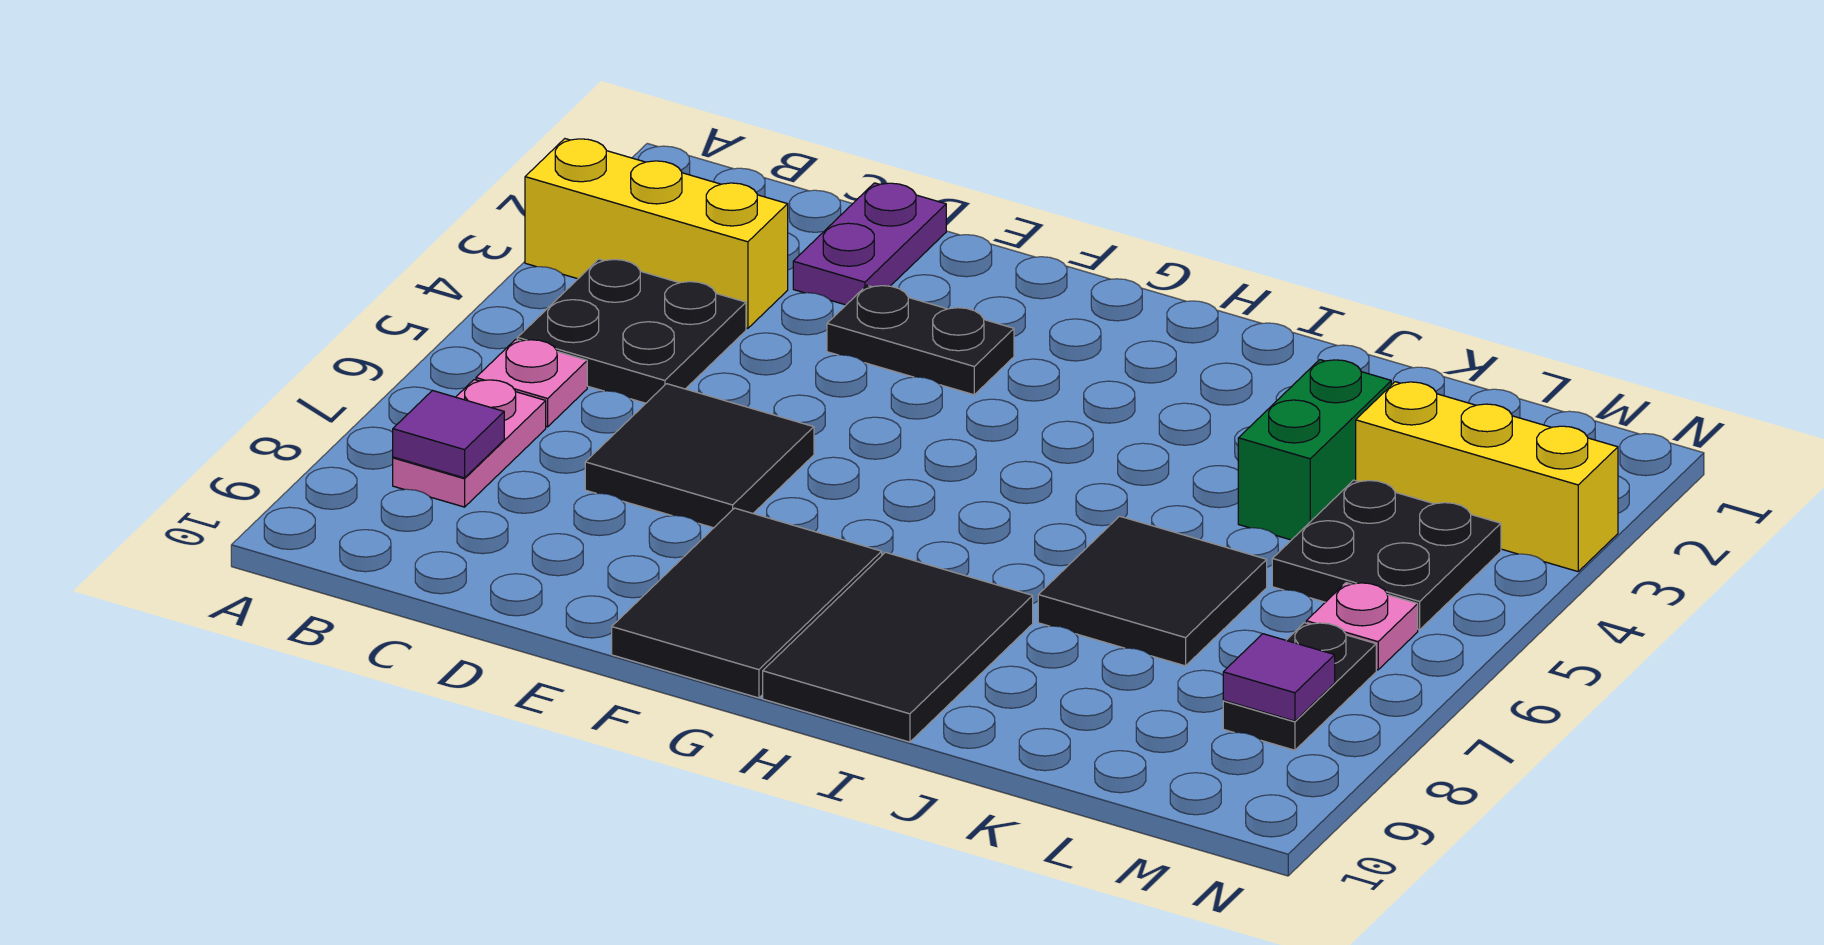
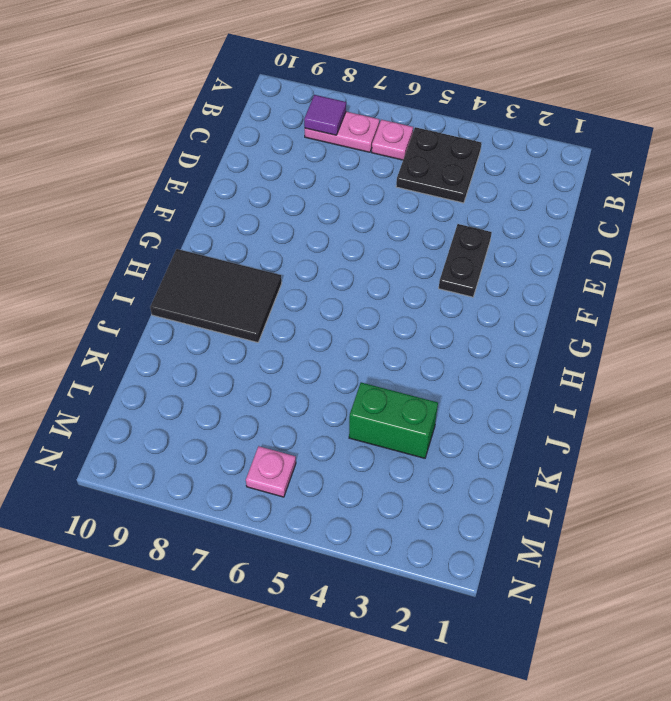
none -> yellow 1x3 brick [525,139,788,328]
none -> purple 1x2 plate [793,183,946,305]
none -> black 2x2 tile [585,384,814,528]

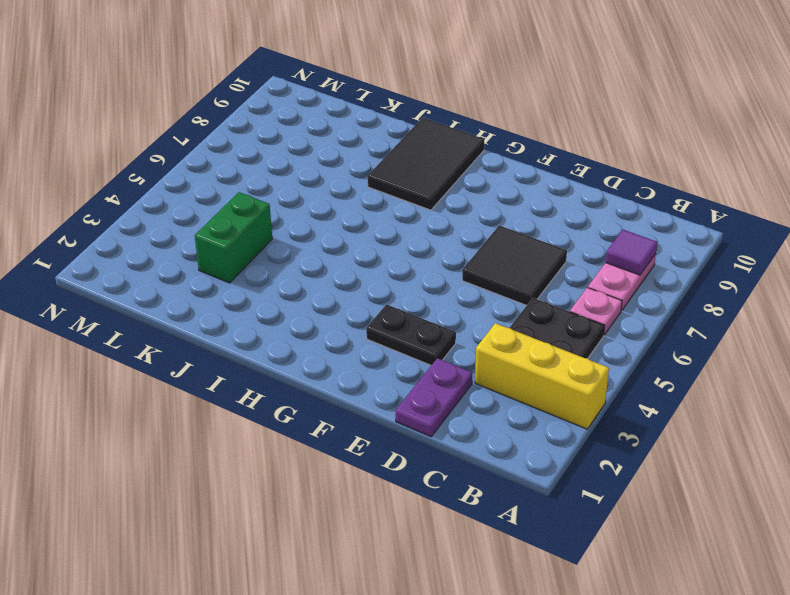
none -> black 2x3 tile [612,508,882,698]
none -> black 2x2 tile [1038,516,1267,666]
none -> yellow 1x3 brick [1356,382,1618,571]

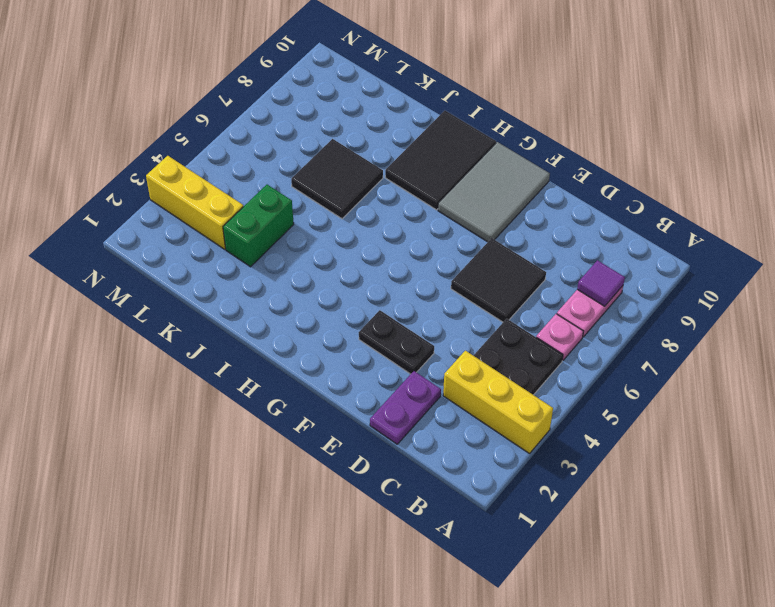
grey 2x3 tile [438,142,550,242] -> black 2x3 tile [612,508,882,698]
none -> black 2x2 plate [1272,480,1501,630]
none -> pink 1x1 plate [1306,583,1418,670]
none -> black 1x2 plate [1223,623,1376,750]

